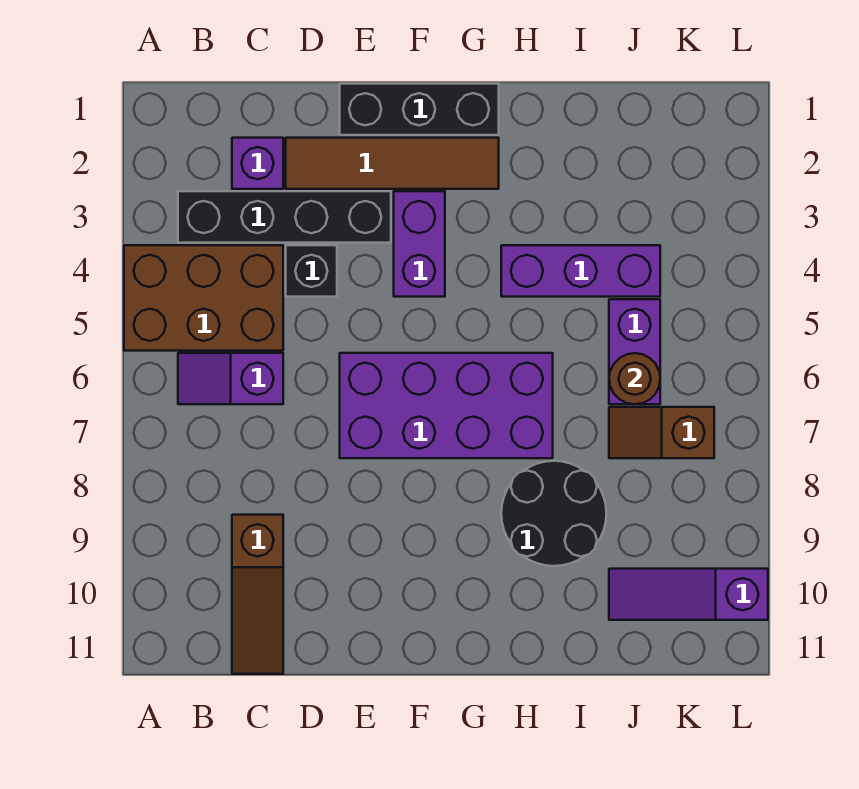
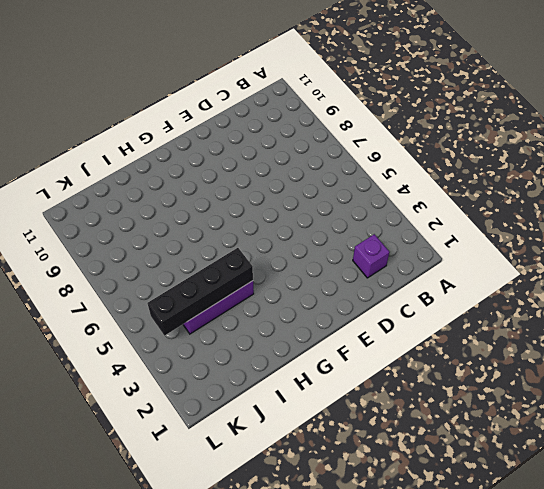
black 1x4 brick [148,248,253,336] -> black 1x4 brick moved to [178,191,391,243]
none -> brown 2x3 brick [124,245,283,351]
none -> purple 1x2 slope [178,353,283,404]
none -> brown 1x3 slope [232,515,283,674]

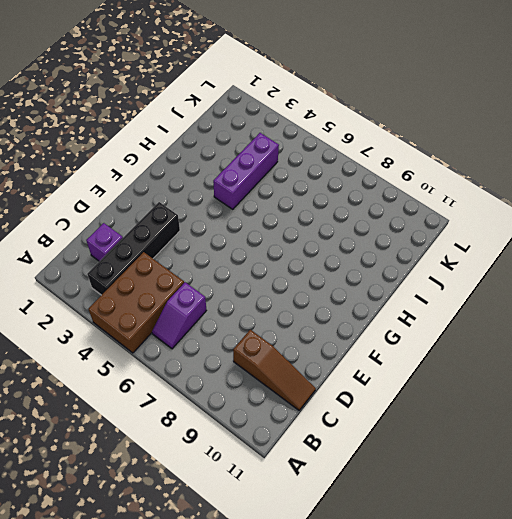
none -> brown 1x4 tile [286,138,499,189]
none -> black 1x1 brick [286,245,337,297]
none -> black 1x3 brick [340,84,499,135]

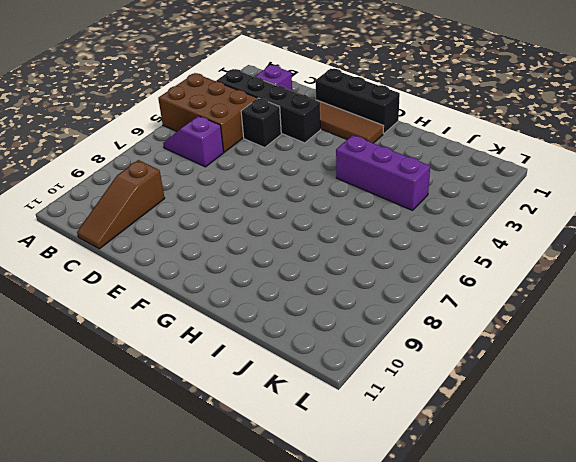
none -> purple 2x4 brick [340,353,553,458]
none -> purple 1x2 brick [394,191,445,297]
none -> black 2x2 round brick [501,461,606,566]

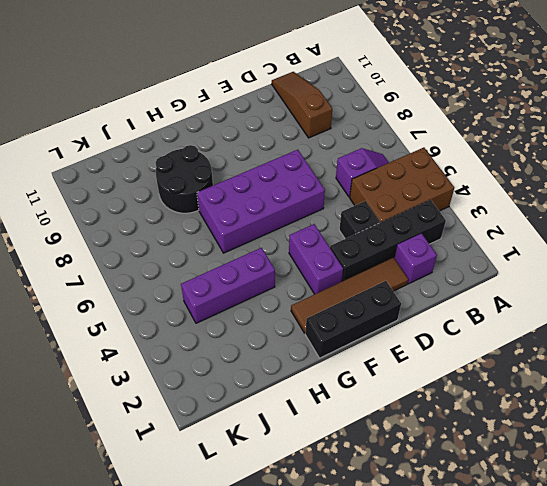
none -> purple 1x2 brick [609,299,660,404]
none -> brown 1x2 slope [609,407,714,458]
none -> purple 1x3 slope [609,569,768,620]

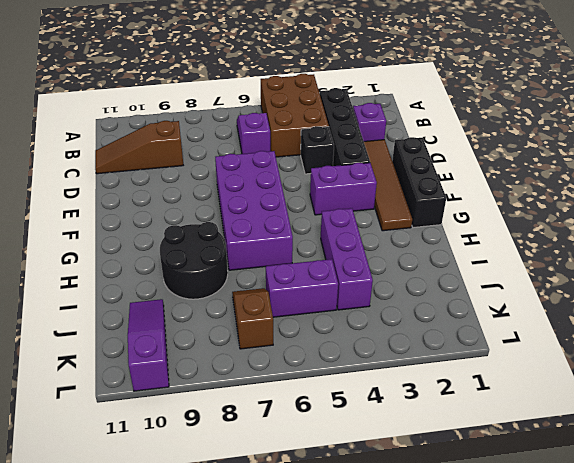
none -> brown 1x1 round brick [609,353,660,404]

